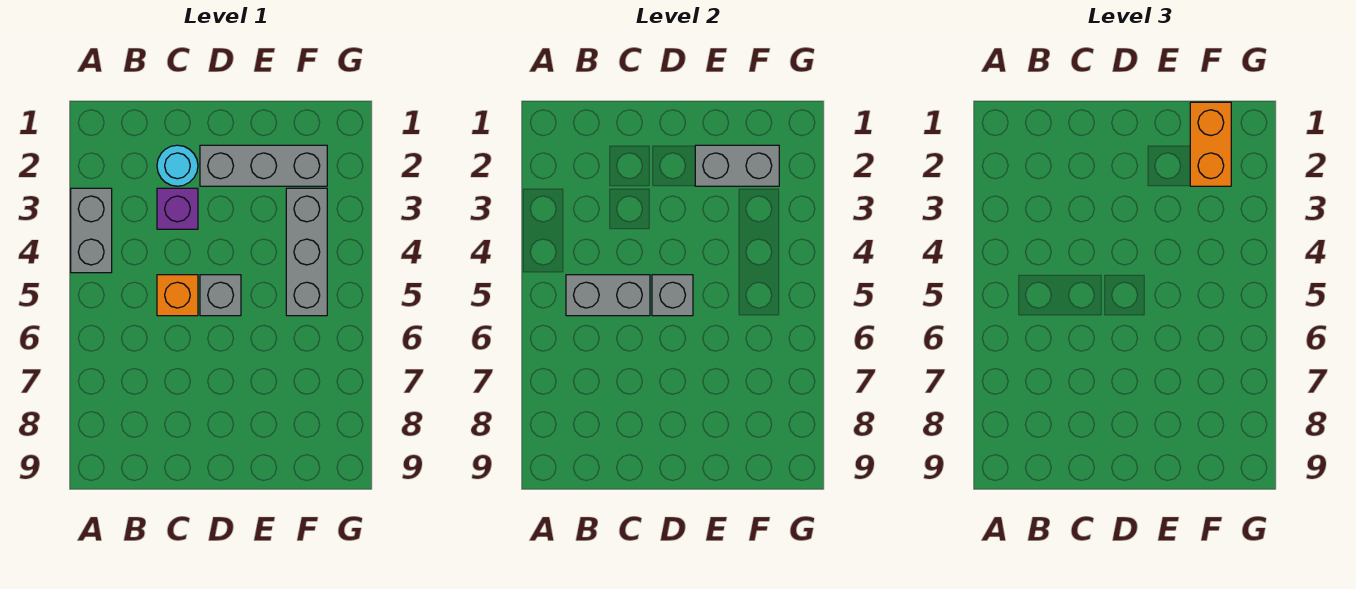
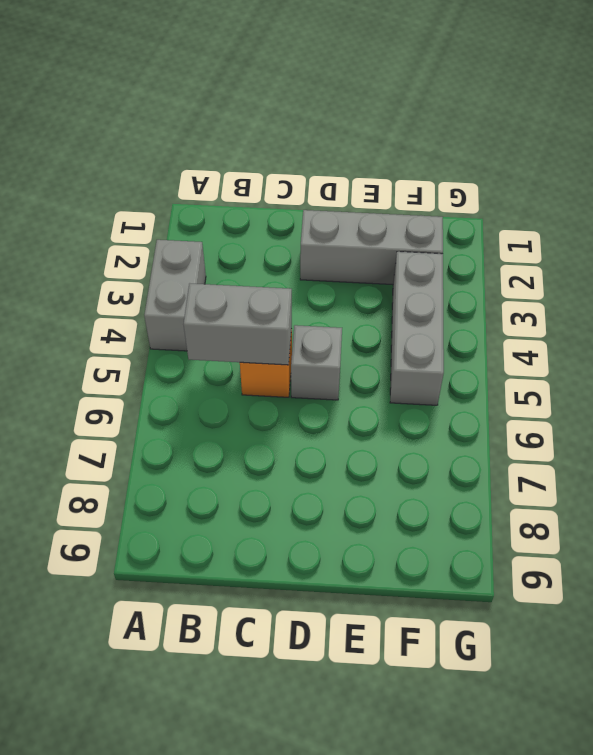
none -> cyan 1x1 round brick [157,145,198,186]
none -> purple 1x1 brick [157,188,198,229]

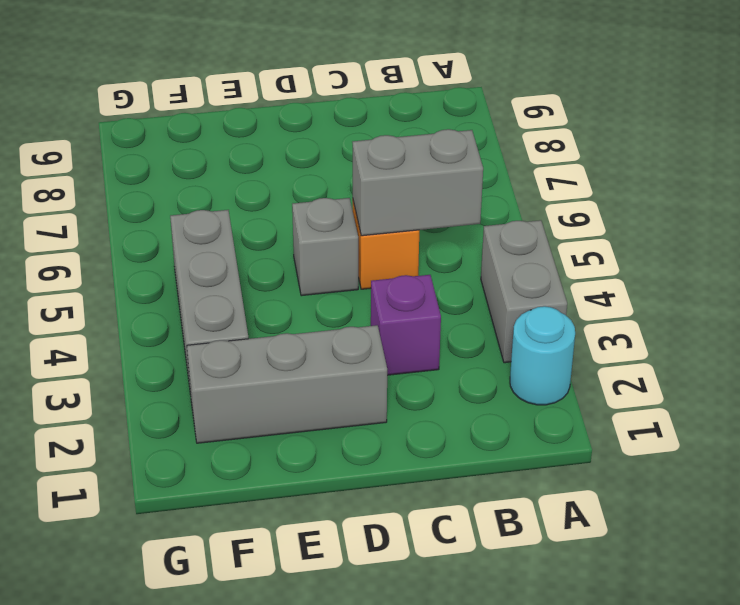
cyan 1x1 round brick [510,306,575,405] -> cyan 1x1 round brick moved to [157,145,198,186]
none -> grey 1x1 brick [652,275,693,316]
none -> grey 1x2 brick [695,145,779,186]

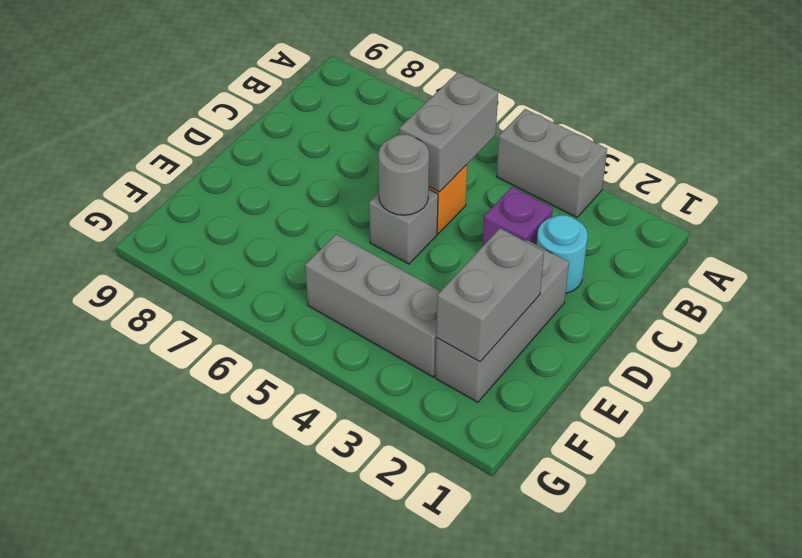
grey 1x1 round brick [379,134,429,215] -> grey 1x1 brick [652,275,693,316]
none -> orange 1x2 brick [1190,102,1231,186]

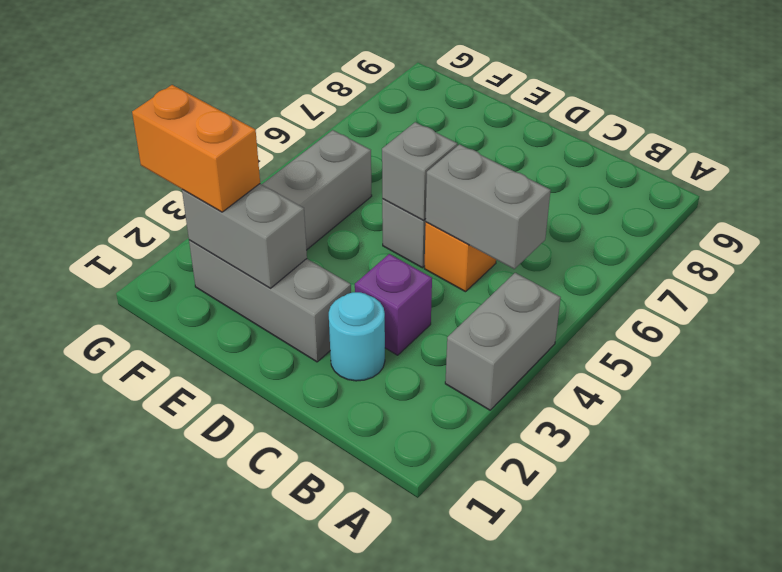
orange 1x2 brick [132,85,260,212] -> orange 1x2 brick turned to [1190,102,1231,186]

